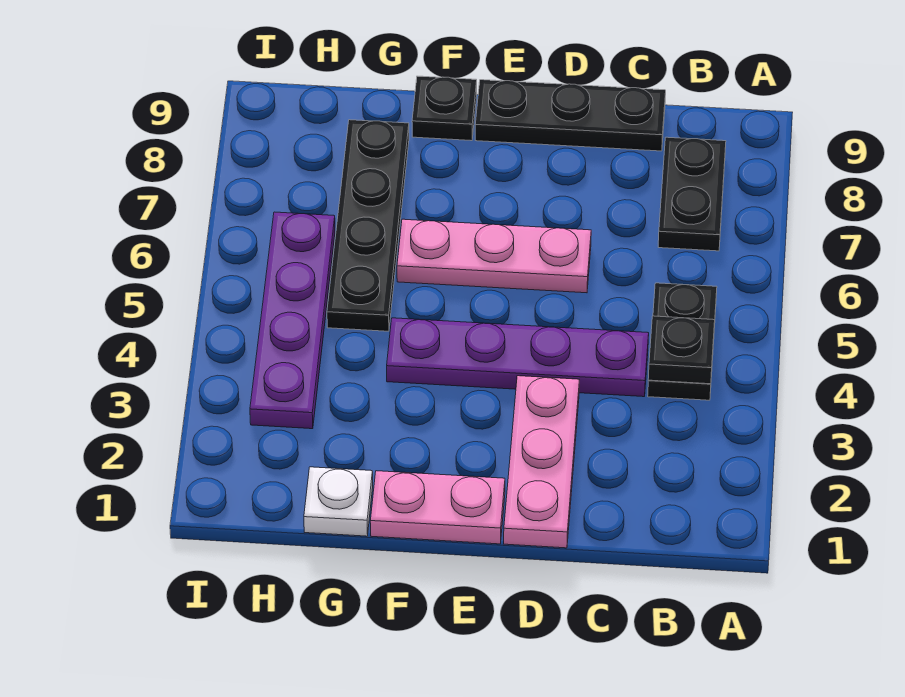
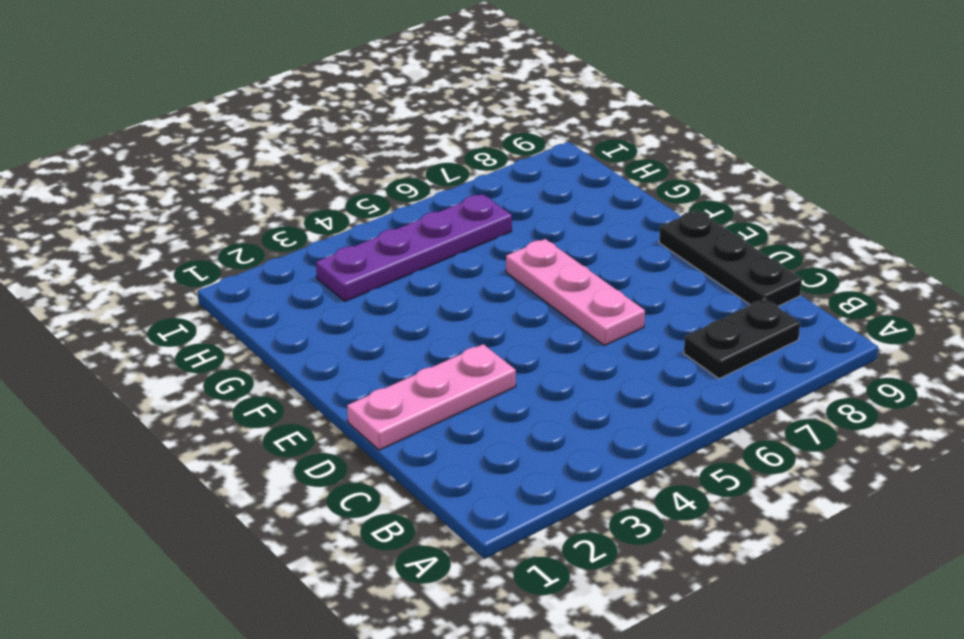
none -> black 1x2 plate [648,283,717,400]
none -> purple 1x4 plate [387,318,649,397]
none -> pink 1x2 plate [370,471,505,544]

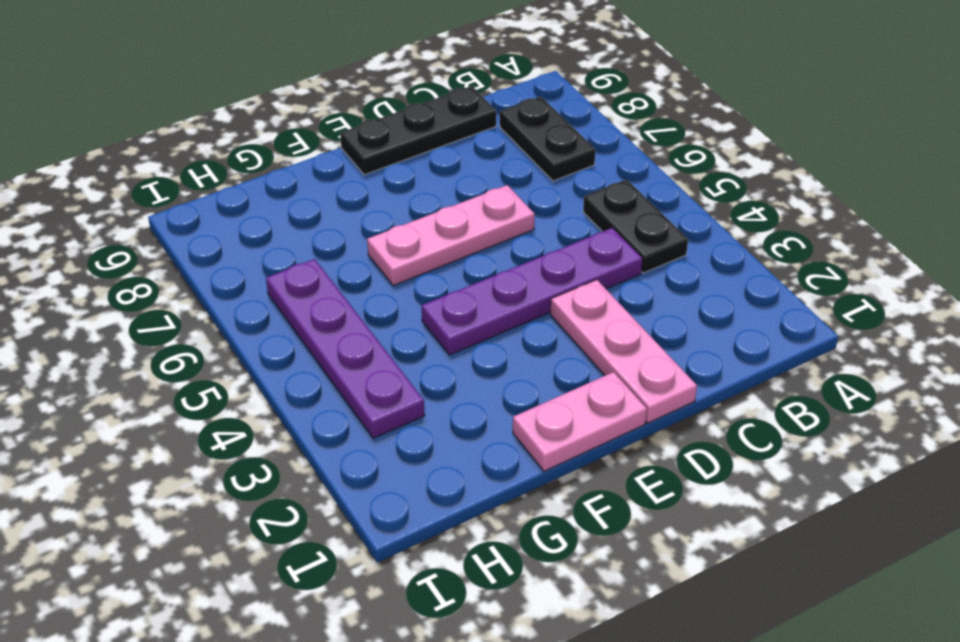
none -> black 1x1 plate [412,76,477,141]
none -> white 1x1 plate [304,467,373,536]
none -> black 1x4 plate [327,120,409,331]

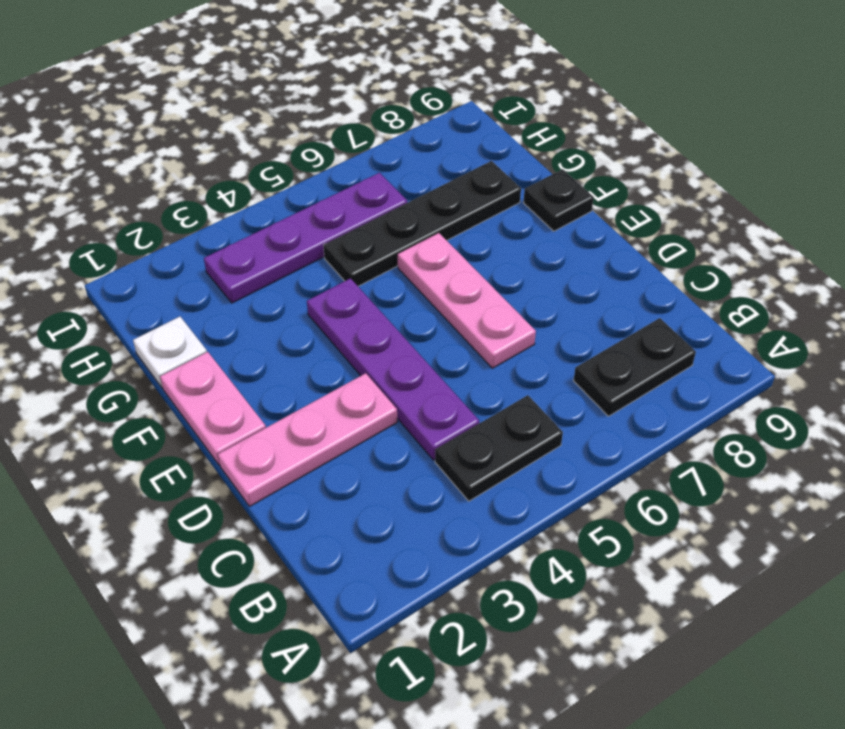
none -> black 1x3 plate [475,80,666,151]
none -> black 1x1 plate [648,316,715,384]

